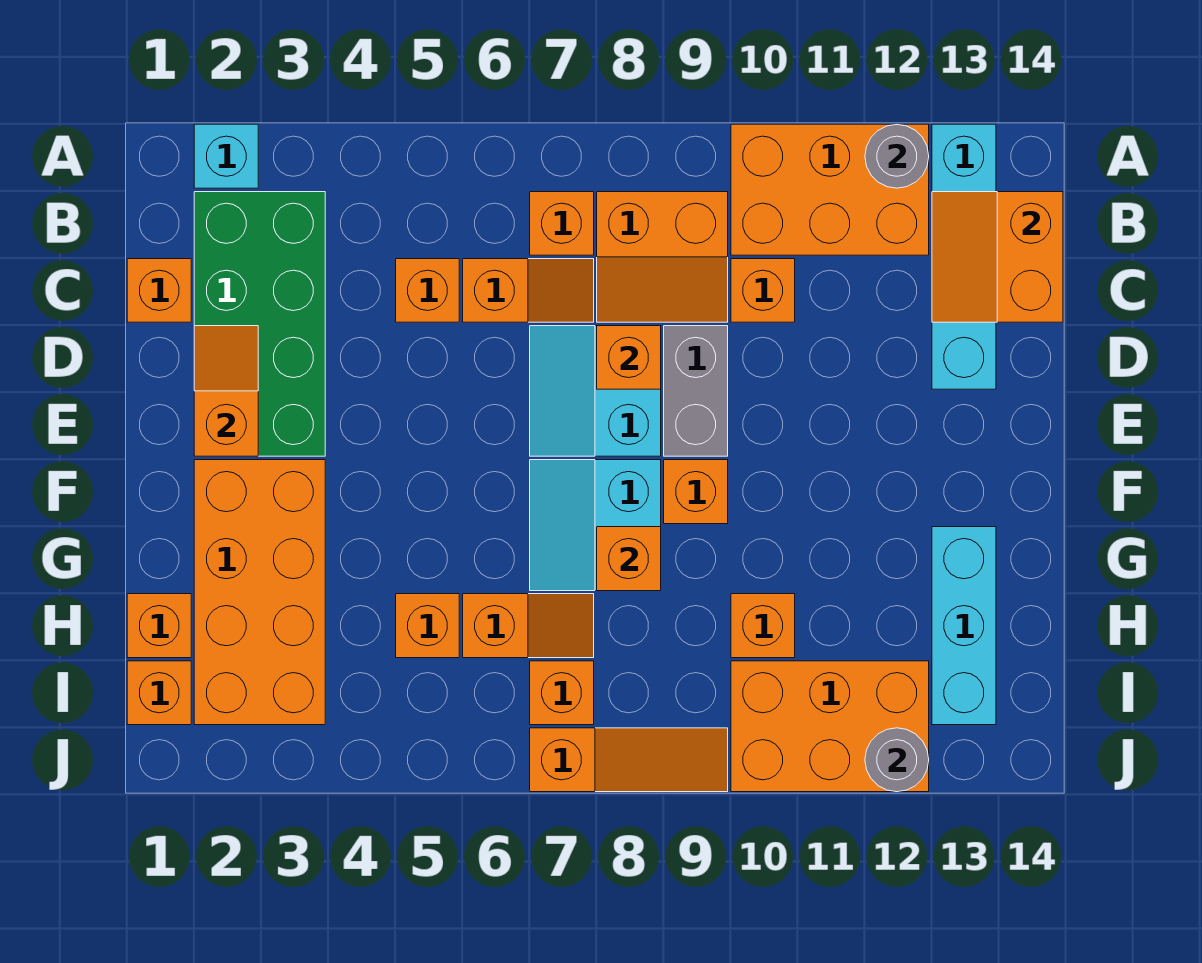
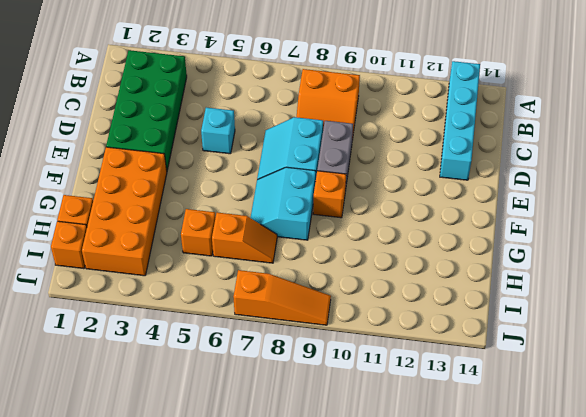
cyan 1x1 brick [201,108,235,154] -> cyan 1x1 brick moved to [194,124,258,188]
none -> orange 2x3 brick [731,124,929,255]
none -> orange 1x1 brick [530,192,594,255]
none -> orange 1x1 brick [127,259,191,322]
none -> orange 1x1 brick [396,259,459,322]

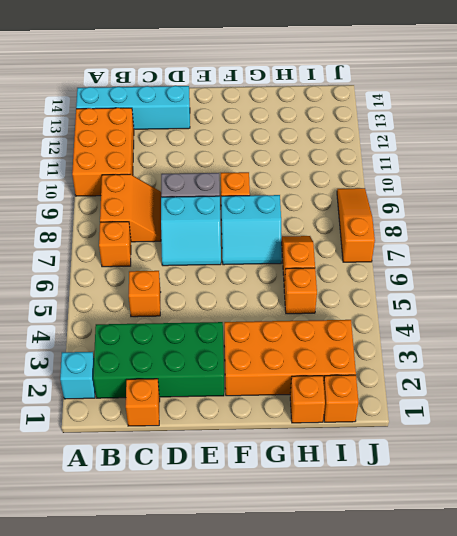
none -> orange 1x2 slope [463,259,594,322]
none -> orange 1x1 brick [731,259,795,322]
none -> cyan 1x3 brick [932,527,996,725]
none -> orange 1x1 brick [731,594,795,658]

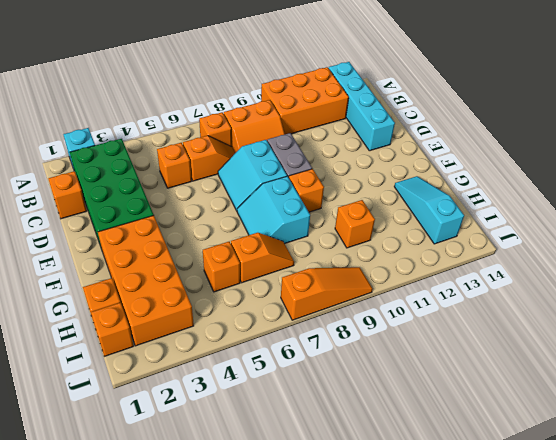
cyan 1x3 slope [394,176,464,244] -> cyan 1x3 brick [932,527,996,725]
none -> orange 1x1 brick [731,259,795,322]
none -> orange 1x1 brick [530,661,594,725]
none -> orange 2x3 brick [731,661,929,792]
none -> grey 1x1 round brick [865,124,929,188]

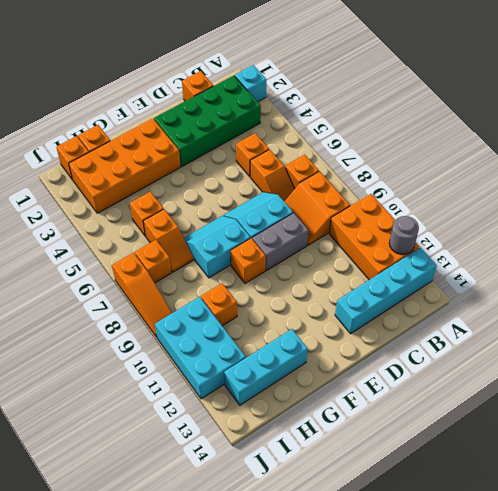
cyan 2x3 brick [155,297,246,399] -> orange 2x3 brick [731,661,929,792]
none -> orange 1x1 brick [731,259,795,322]
none -> orange 2x2 slope [932,192,1063,322]
none -> orange 1x2 slope [194,326,258,456]
none -> orange 1x1 brick [597,326,661,389]

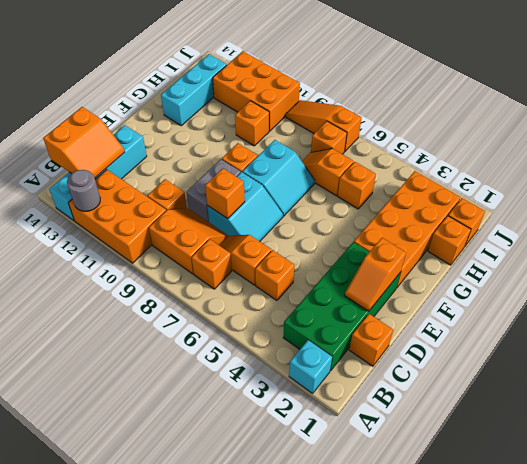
none -> orange 1x1 brick [597,527,661,591]
none -> grey 1x1 round brick [865,728,929,792]

